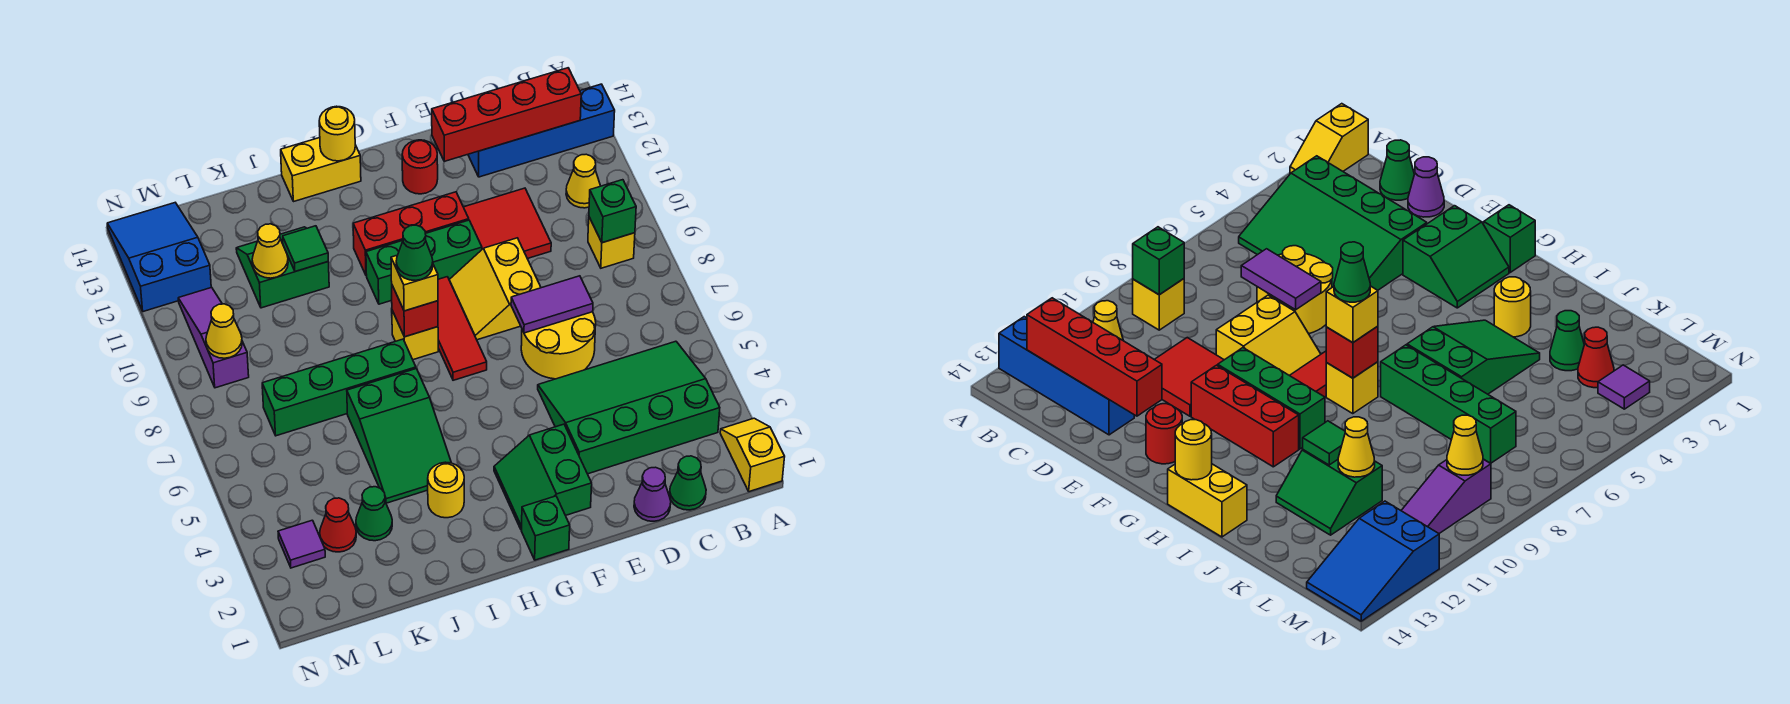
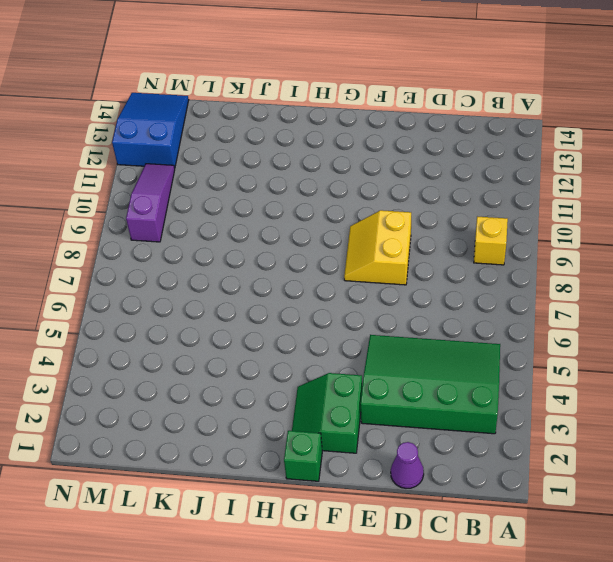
none -> yellow 1x2 slope [720,418,785,492]
none -> blue 1x4 brick [468,84,615,177]
none -> yellow 1x1 cone [566,154,600,208]
none -> green 1x1 cone [670,456,706,510]

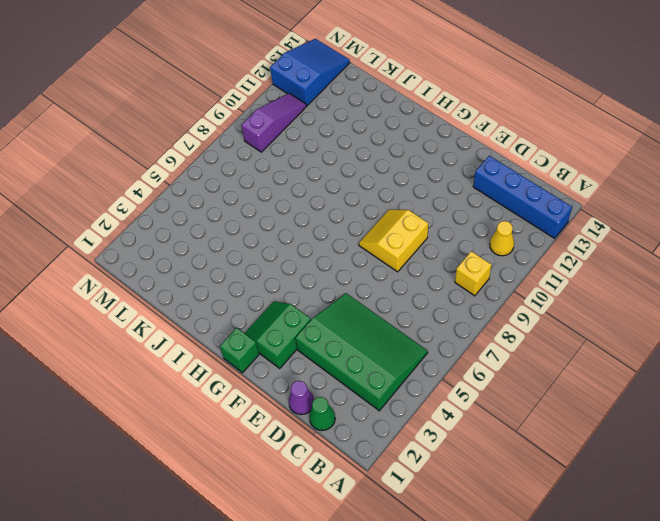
none -> yellow 1x2 slope [720,418,785,492]
none -> yellow 2x2 round brick [521,312,596,379]
none -> red 2x2 tile [464,188,551,259]
none -> green 1x3 brick [366,220,482,304]

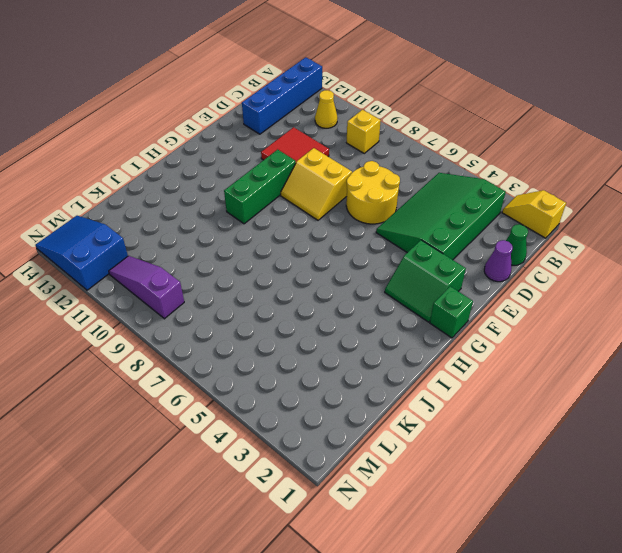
none -> red 1x3 brick [353,192,469,276]
none -> red 1x1 round brick [402,140,438,194]
none -> red 1x3 tile [438,277,487,380]
none -> yellow 1x1 brick [392,311,438,360]

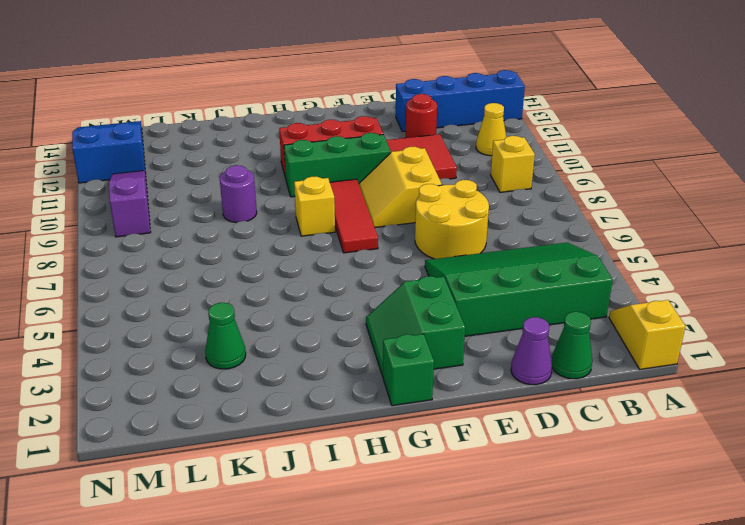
red 1x1 round brick [406,94,437,138] -> red 1x1 round brick moved to [402,140,438,194]
purple 1x1 round brick [220,165,257,223] -> none
none -> yellow 1x2 brick [281,138,361,201]
none -> yellow 1x1 round brick [428,462,464,518]
none -> green 2x3 slope [347,369,451,503]
none -> green 1x4 brick [262,339,416,436]

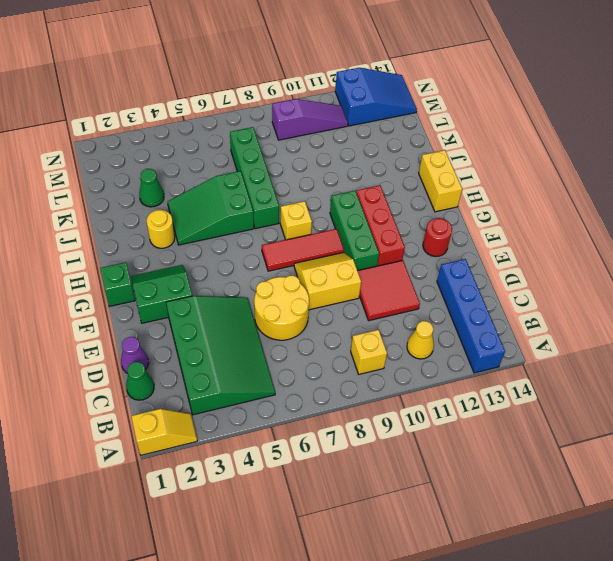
none -> green 2x2 slope [236,227,329,308]
none -> red 1x1 cone [320,498,356,552]
none -> purple 1x1 tile [278,520,325,568]
none -> green 1x1 brick [589,180,636,243]

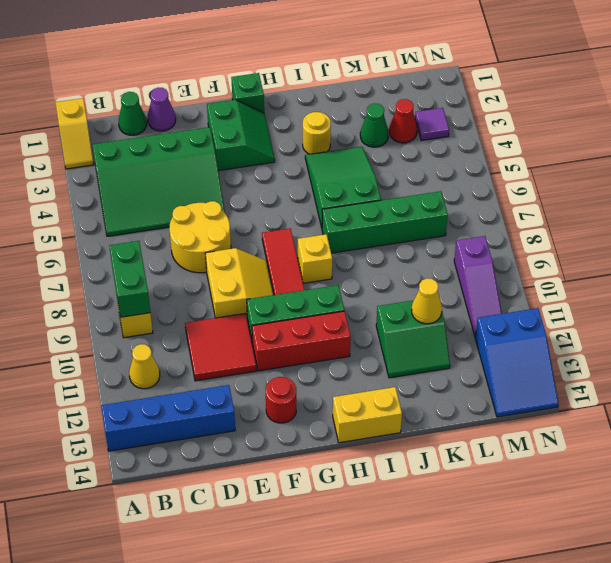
green 1x2 brick [109,241,150,317] -> green 1x1 brick [589,180,636,243]
none -> red 1x4 brick [432,68,581,161]
none -> purple 1x2 tile [511,276,593,333]
none -> red 1x1 brick [392,286,438,337]
none -> yellow 1x1 round brick [319,106,355,161]

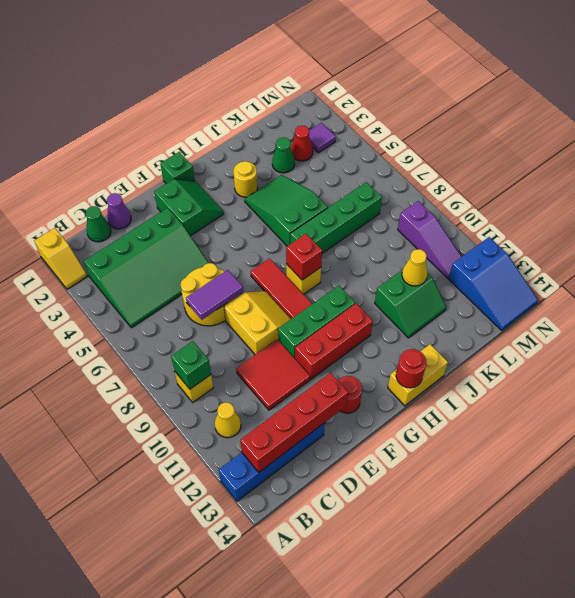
red 1x1 round brick [396,349,426,388] -> yellow 1x1 round brick [319,106,355,161]
none -> green 1x1 tile [283,226,328,272]
none -> yellow 1x1 cone [206,304,242,358]
none -> yellow 1x1 brick [391,256,438,311]
none -> green 1x1 cone [396,225,433,280]

